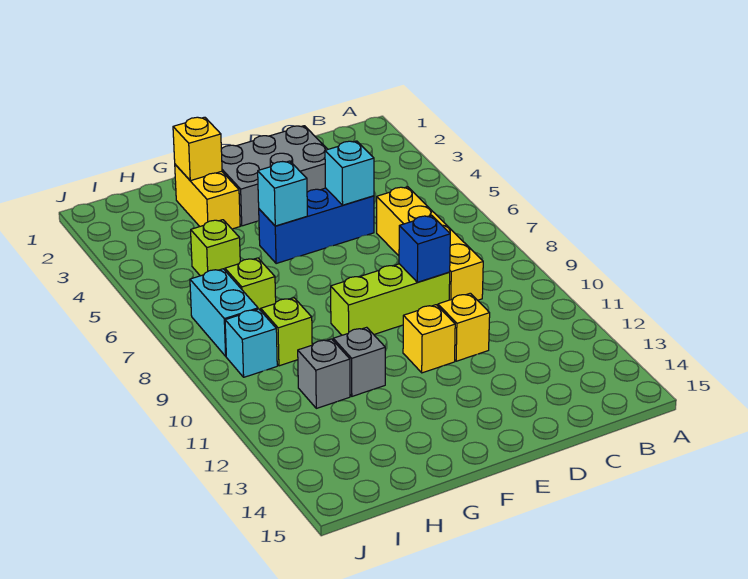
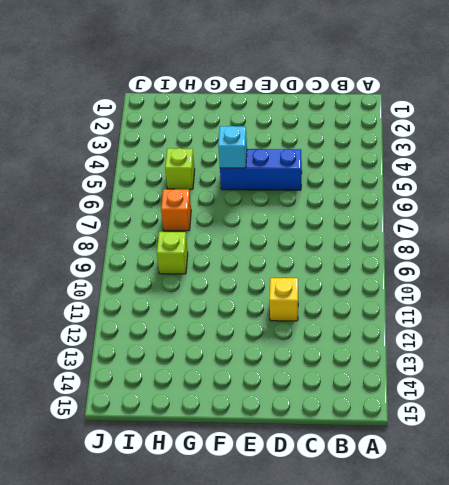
orange 1x1 brick [161,189,191,231] -> lime 1x1 brick [225,258,276,311]
none -> yellow 1x4 brick [377,187,483,300]
none -> grey 2x3 brick [221,126,328,226]
none -> lime 1x3 brick [331,264,450,335]

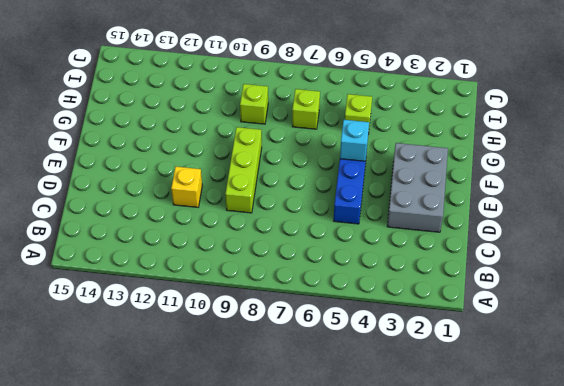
none -> yellow 1x4 brick [377,187,483,300]
none -> yellow 1x1 brick [403,305,455,373]
none -> yellow 1x2 brick [175,165,240,229]

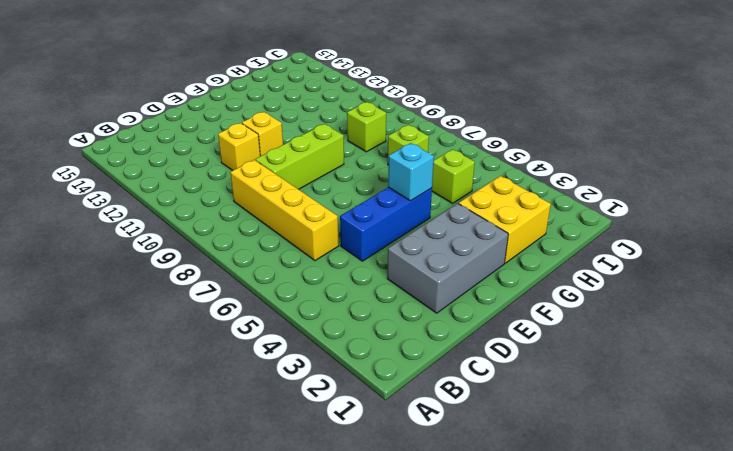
yellow 2x2 brick [459,176,551,263] -> yellow 1x2 brick [175,165,240,229]
none -> grey 1x1 brick [333,327,385,396]
none -> grey 1x1 brick [298,339,350,408]
none -> cyan 1x2 brick [190,269,258,356]

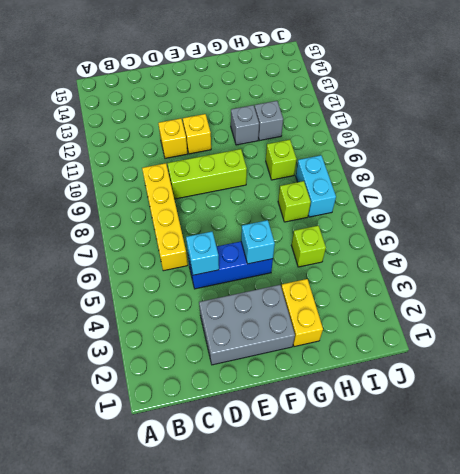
none -> cyan 1x1 brick [225,309,277,377]
none -> blue 1x1 brick [399,215,450,282]
none -> yellow 1x1 brick [173,117,222,181]

